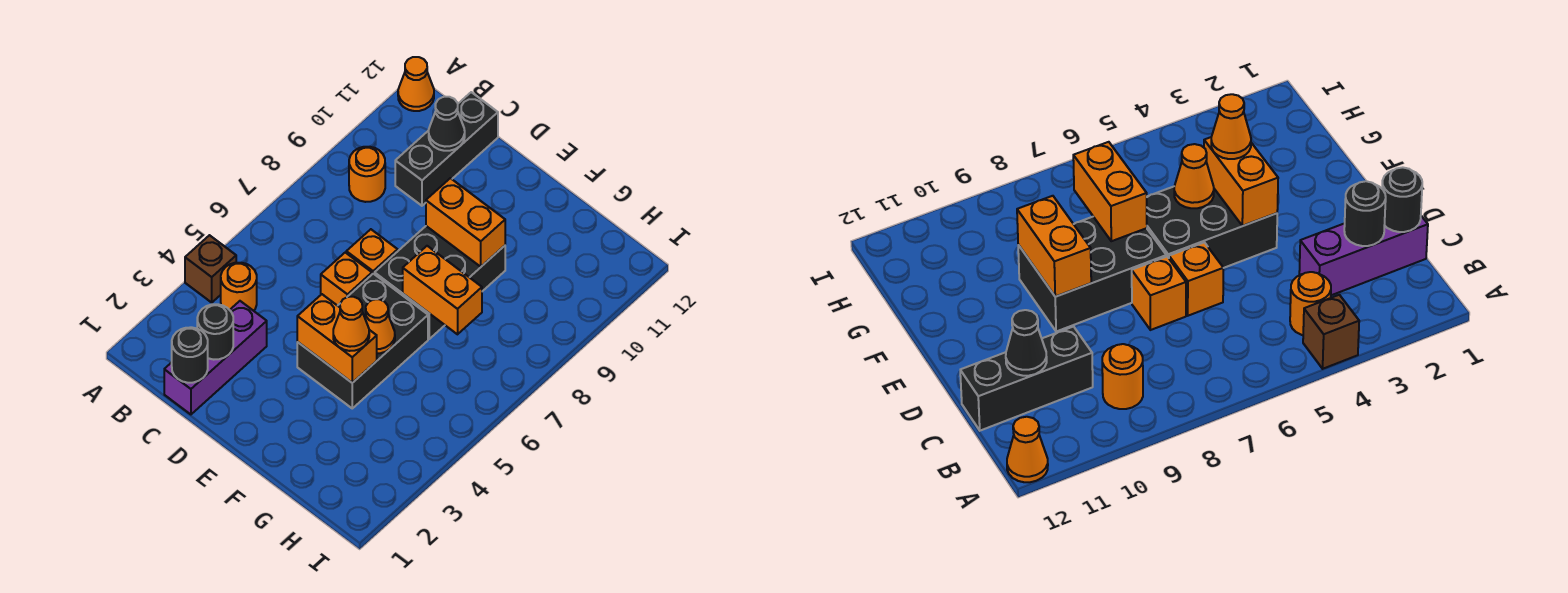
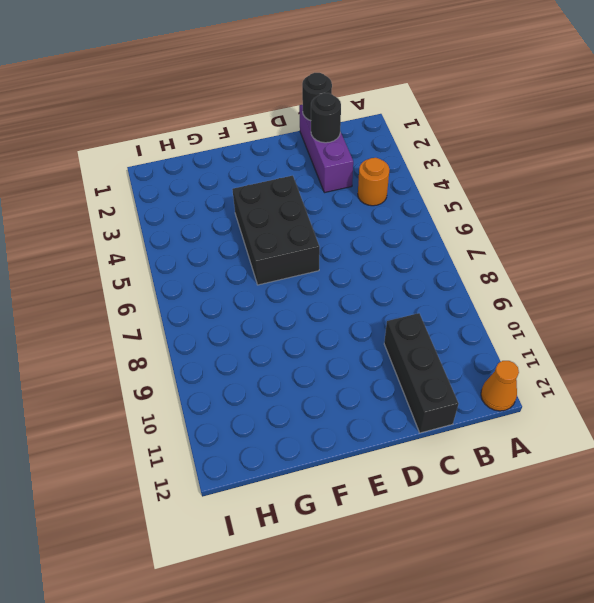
none -> brown 1x1 brick [185,235,236,303]
none -> orange 1x1 round brick [349,147,385,202]
none -> orange 1x1 brick [321,252,372,306]

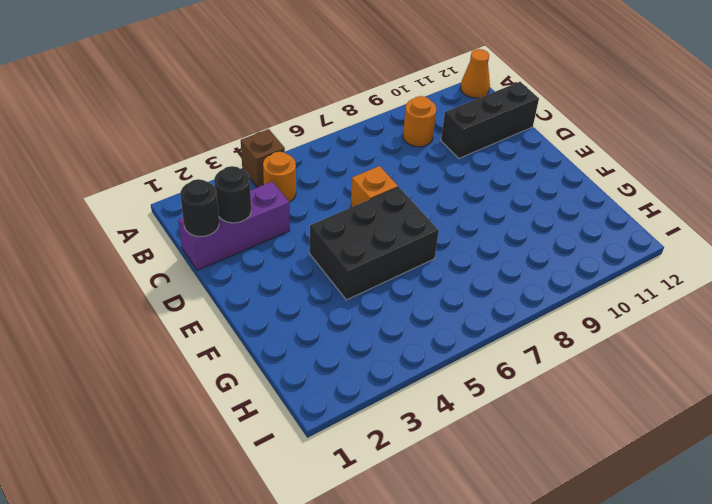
none -> orange 1x1 brick [346,229,398,274]
none -> black 2x3 brick [375,226,505,339]
none -> black 1x1 cone [429,97,465,151]

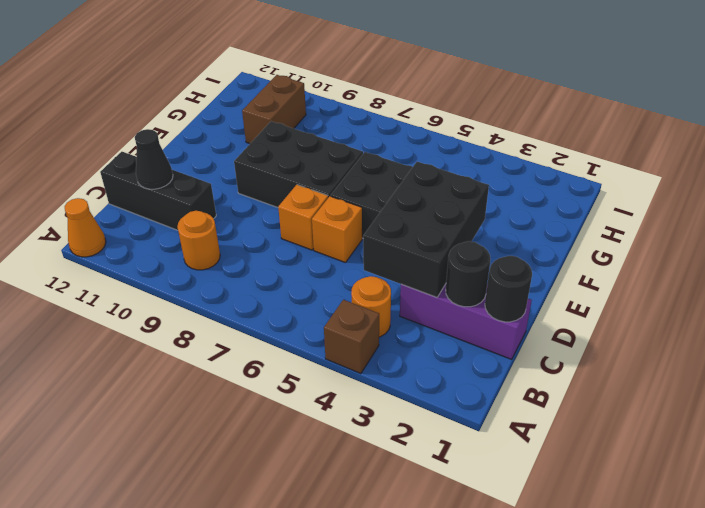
black 2x3 brick [363,162,489,297] -> orange 1x2 brick [297,294,377,383]
brown 1x2 brick [242,75,306,144] -> none
none -> orange 1x2 brick [426,178,505,267]
none -> orange 1x1 cone [365,299,395,353]
none -> orange 1x2 brick [403,246,482,334]

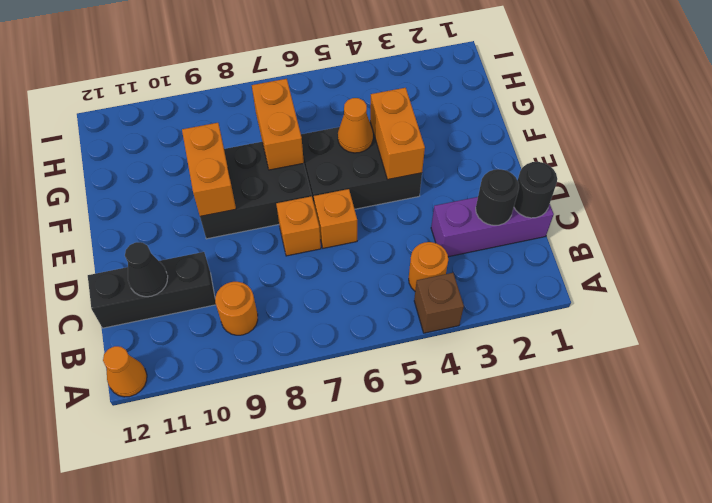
none -> orange 1x1 cone [333,297,369,351]

